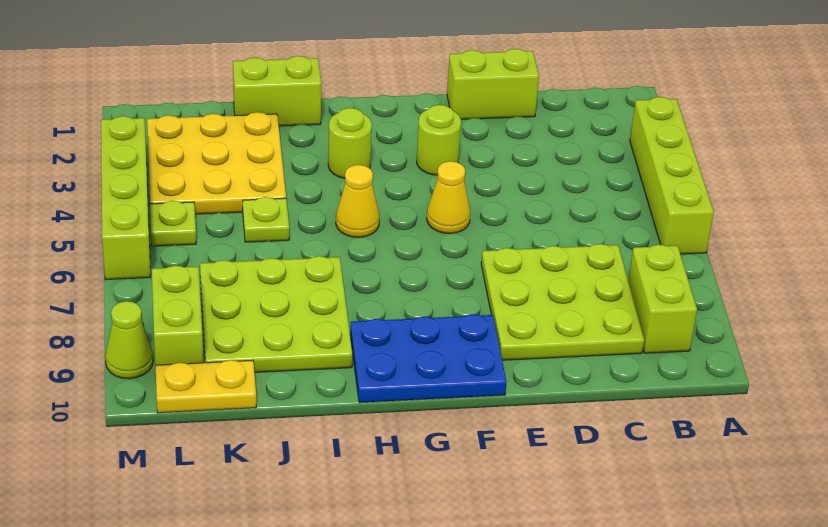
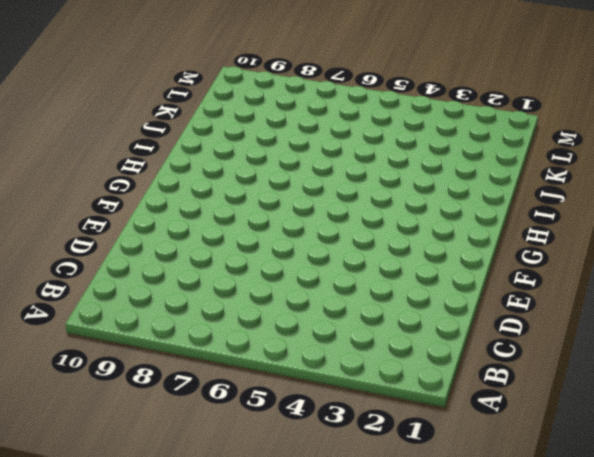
none -> lime 1x4 brick [630,97,714,254]
none -> lime 1x2 brick [628,245,697,353]
none -> lime 3x3 plate [481,244,644,360]

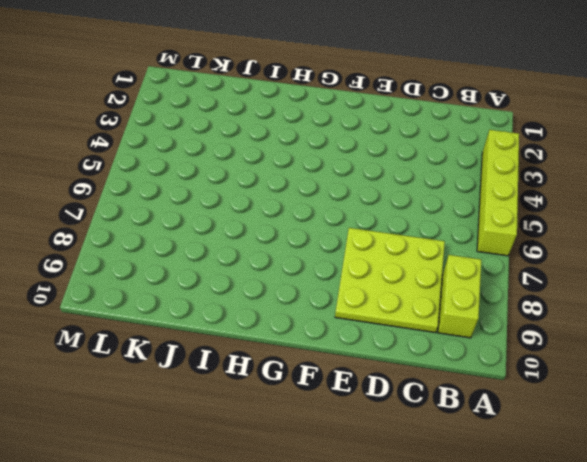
none -> lime 1x2 brick [447,49,539,119]
none -> lime 1x1 round brick [417,105,461,175]
none -> yellow 1x1 cone [427,161,470,234]

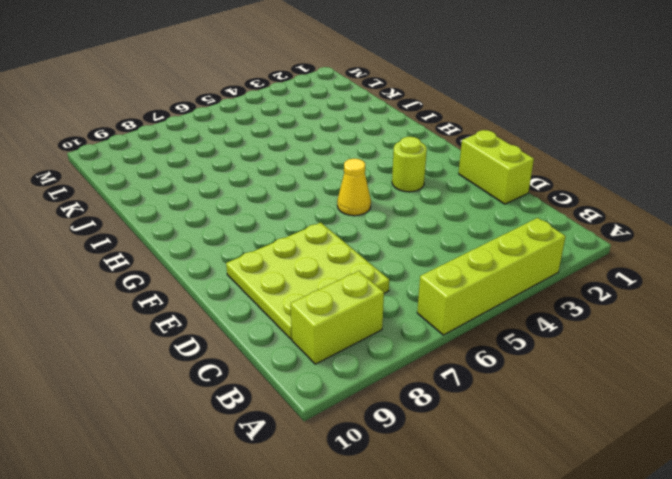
none -> blue 2x3 plate [350,314,506,403]
none -> lime 1x1 round brick [328,108,372,178]
none -> yellow 1x1 cone [336,165,379,237]

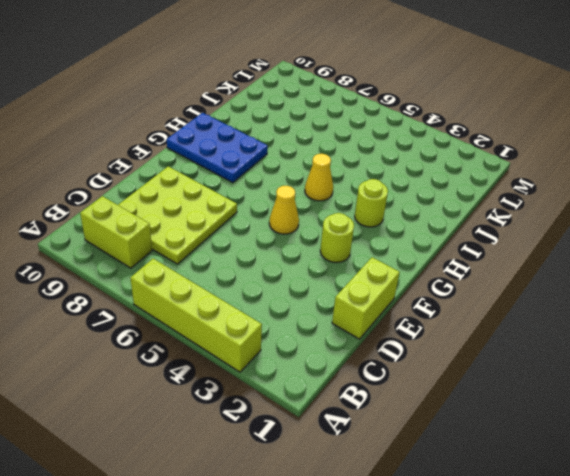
blue 2x3 plate [167,113,268,183] -> blue 2x3 plate turned to [350,314,506,403]
none -> lime 1x2 brick [233,56,321,126]
none -> lime 3x3 plate [200,256,353,372]
none -> yellow 3x3 plate [147,112,286,214]

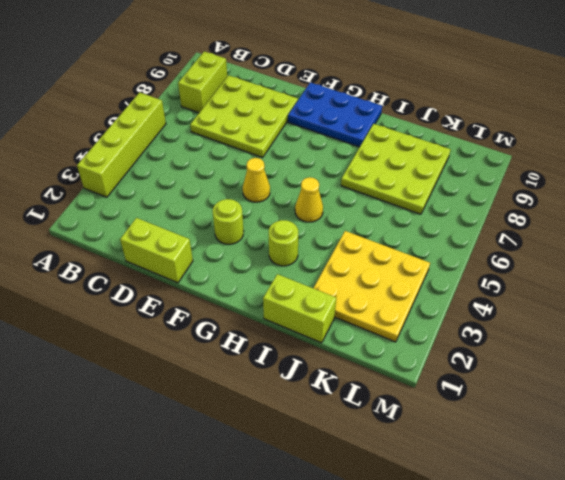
none -> lime 1x1 plate [243,197,289,242]
none -> yellow 1x2 plate [156,360,256,413]
none -> lime 1x1 plate [150,201,196,246]

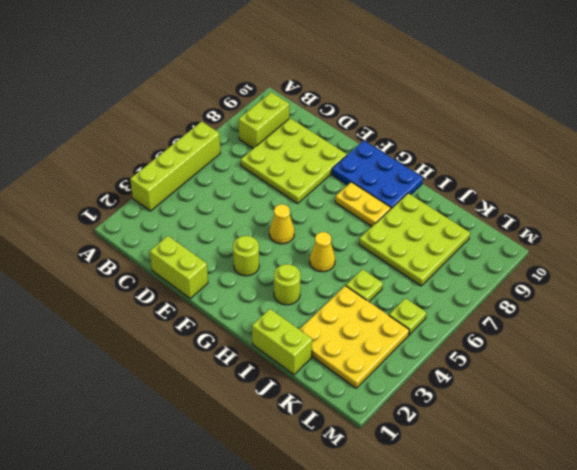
yellow 1x2 plate [335,182,391,226] -> yellow 1x2 plate moved to [156,360,256,413]
none -> lime 1x2 brick [152,266,203,365]
none -> lime 1x4 brick [101,116,151,280]
none -> lime 1x1 cone [105,301,153,379]

